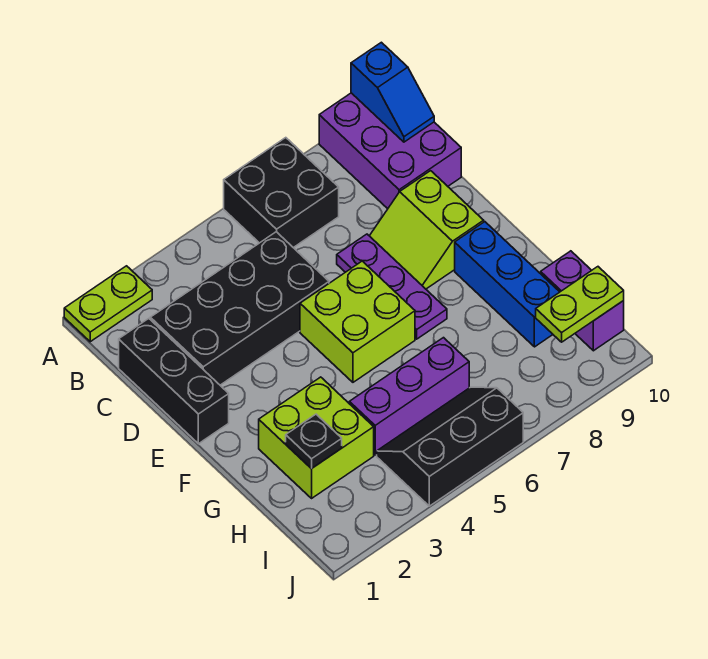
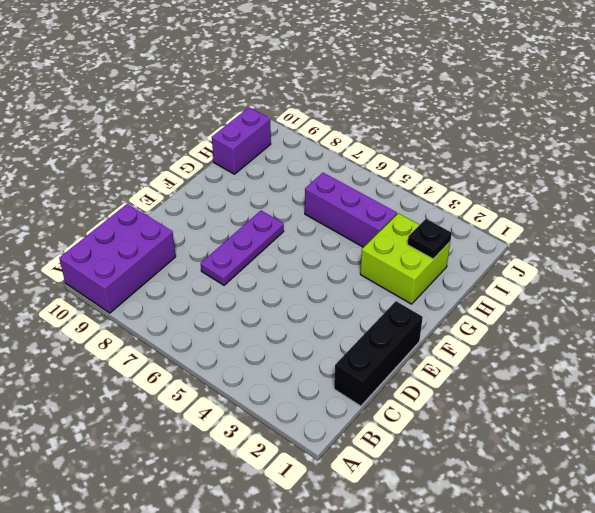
none -> lime 1x2 plate [64,266,152,342]
none -> black 2x2 brick [224,138,339,248]
none -> black 2x4 brick [150,232,329,385]

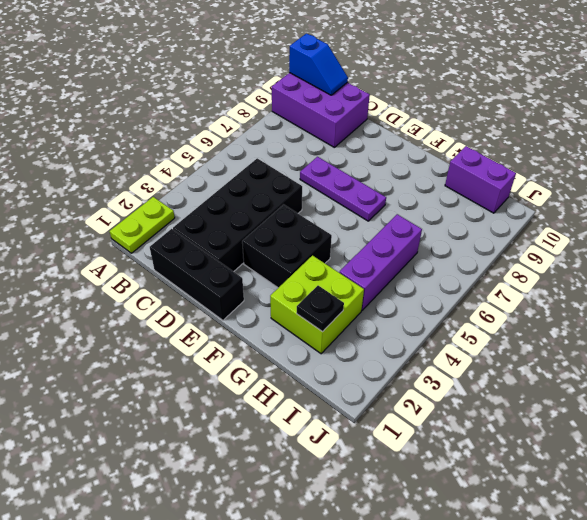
black 2x2 brick [242,205,332,288] -> black 2x2 brick moved to [224,138,339,248]
none -> lime 2x2 slope [370,171,484,289]
none -> lime 2x2 brick [300,261,415,382]
none -> blue 1x3 brick [455,222,559,347]

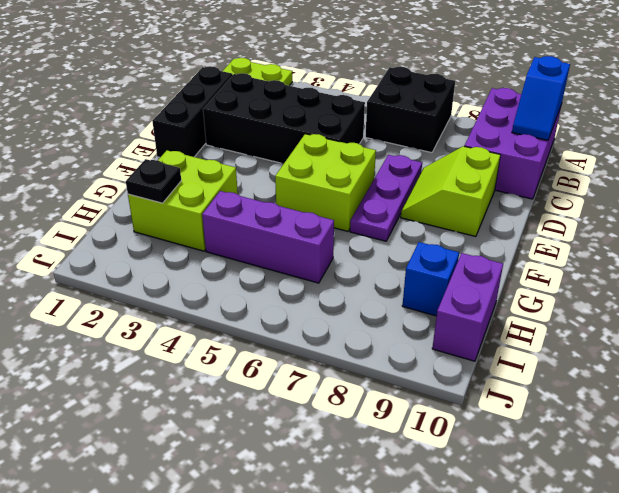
blue 1x1 brick [402,242,459,316] -> blue 1x3 brick [455,222,559,347]
none -> black 2x3 slope [377,387,523,506]
none -> lime 1x2 plate [536,267,624,342]

